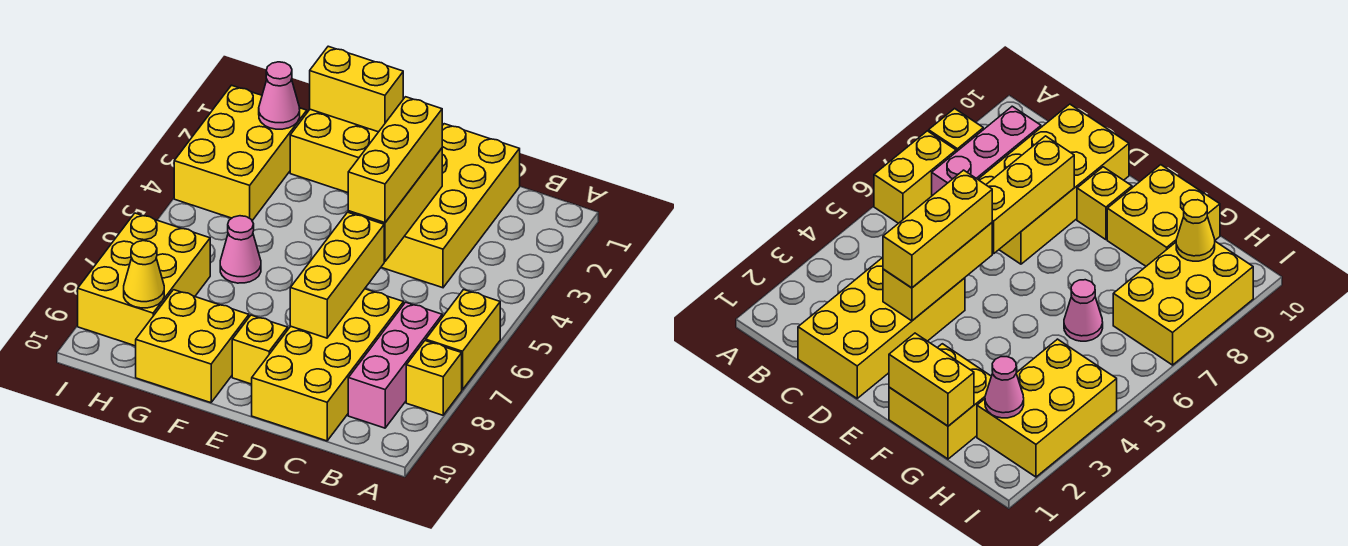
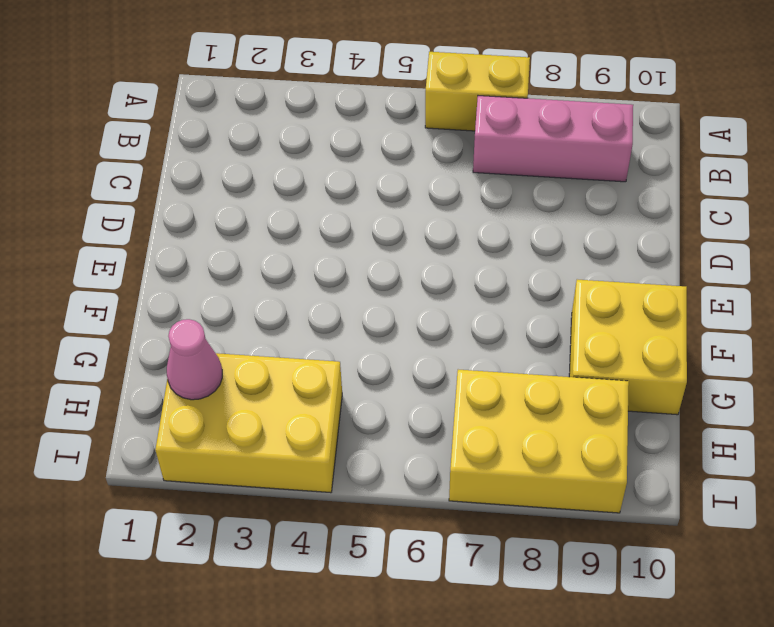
none -> yellow 1x1 brick [406,341,462,415]
none -> yellow 2x4 brick [381,124,520,288]
none -> yellow 2x4 brick [252,289,404,441]

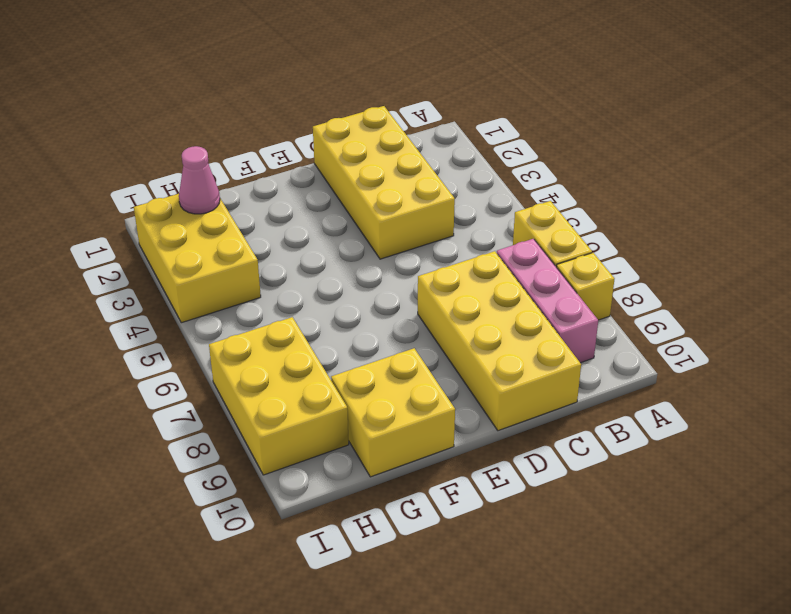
none -> yellow 1x1 brick [232,315,288,384]
none -> yellow 2x2 brick [290,109,378,193]
none -> pink 1x1 cone [220,216,261,283]

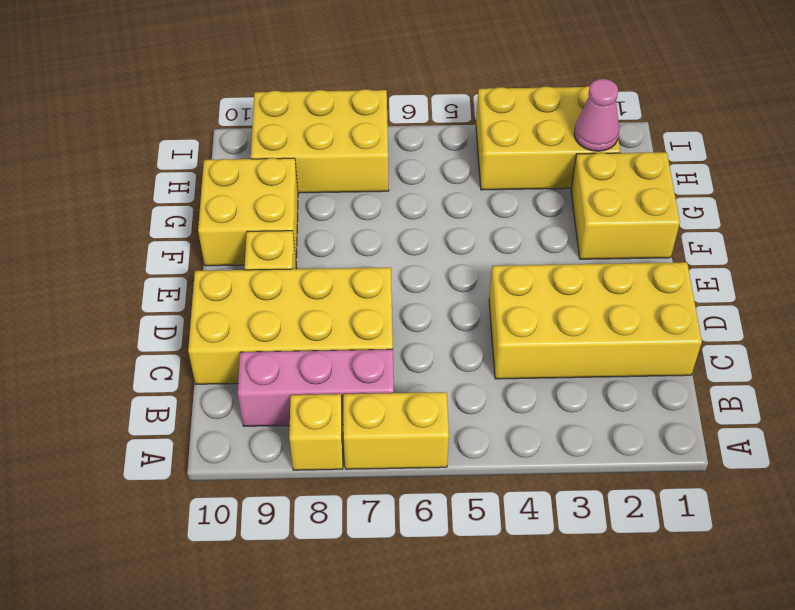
none -> pink 1x1 cone [220,216,261,283]
none -> yellow 1x3 brick [348,148,442,261]
none -> yellow 1x3 brick [290,212,384,338]

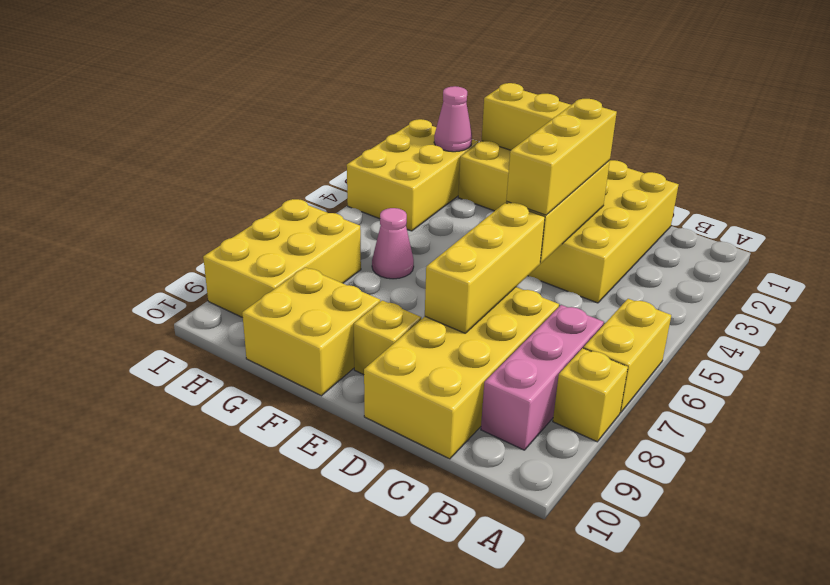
none -> yellow 1x1 cone [124,241,164,308]

